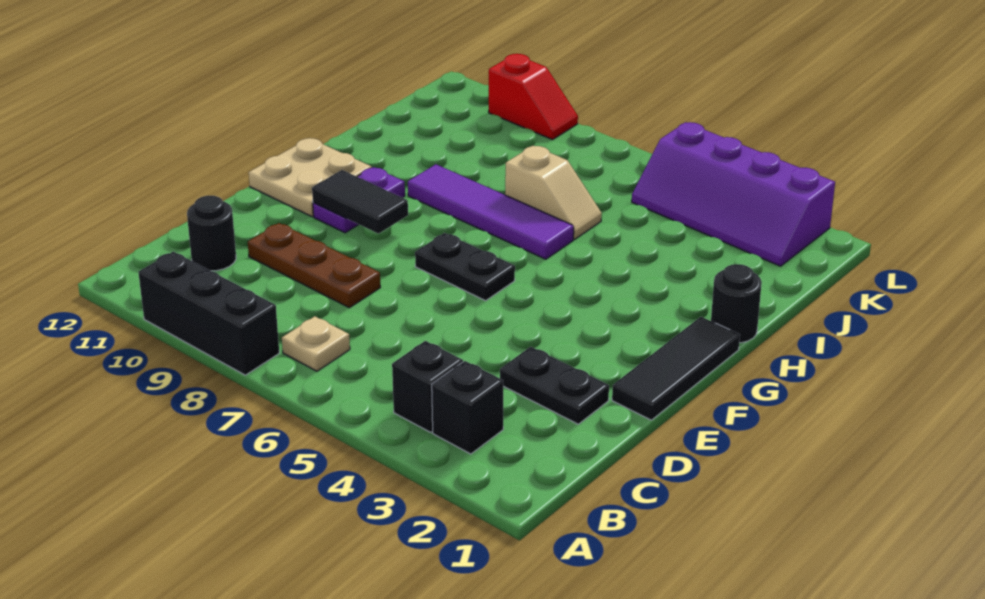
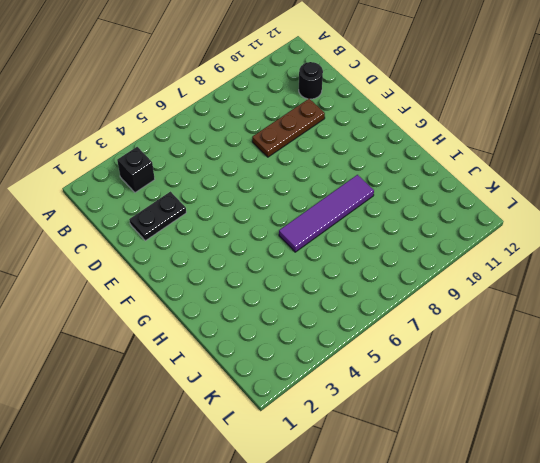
none -> black 1x3 brick [138,252,279,375]
none -> black 1x1 brick [392,341,463,433]
none -> tan 1x1 plate [282,316,350,371]

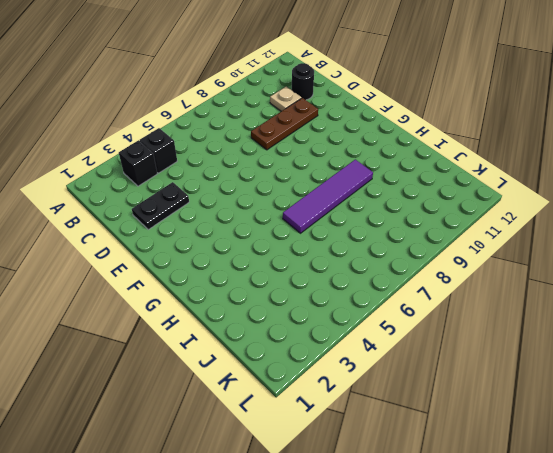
tan 1x1 plate [270,86,302,111] -> tan 1x1 plate moved to [282,316,350,371]
none -> black 1x3 brick [138,252,279,375]
none -> black 1x3 tile [612,317,740,420]
none -> black 1x2 plate [415,233,515,301]

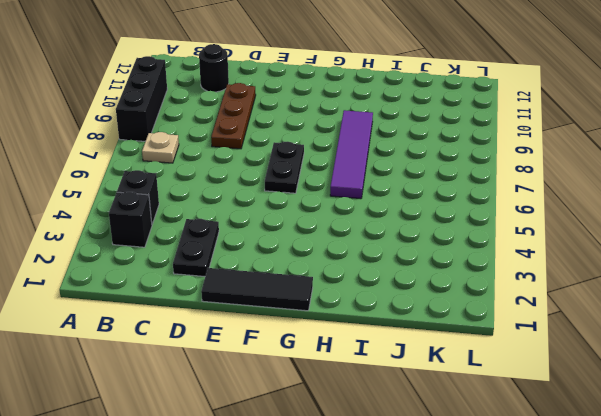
none -> purple 1x2 plate [313,167,405,233]
none -> tan 2x2 plate [249,138,372,217]
none -> black 1x1 round brick [711,264,762,343]

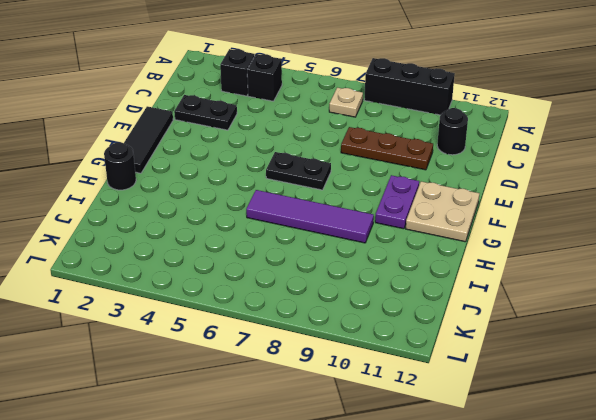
none -> tan 1x2 slope [505,146,602,239]
none -> purple 2x4 slope [632,122,835,266]
none -> red 1x2 slope [489,54,578,140]

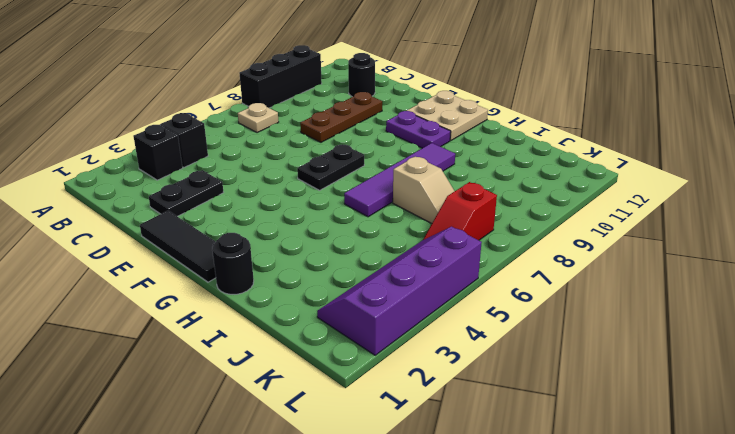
tan 1x2 slope [393,157,455,224] -> tan 1x2 slope turned to [505,146,602,239]
red 1x2 slope [423,182,497,240] -> red 1x2 slope moved to [489,54,578,140]
none -> black 1x2 tile [312,170,408,234]

